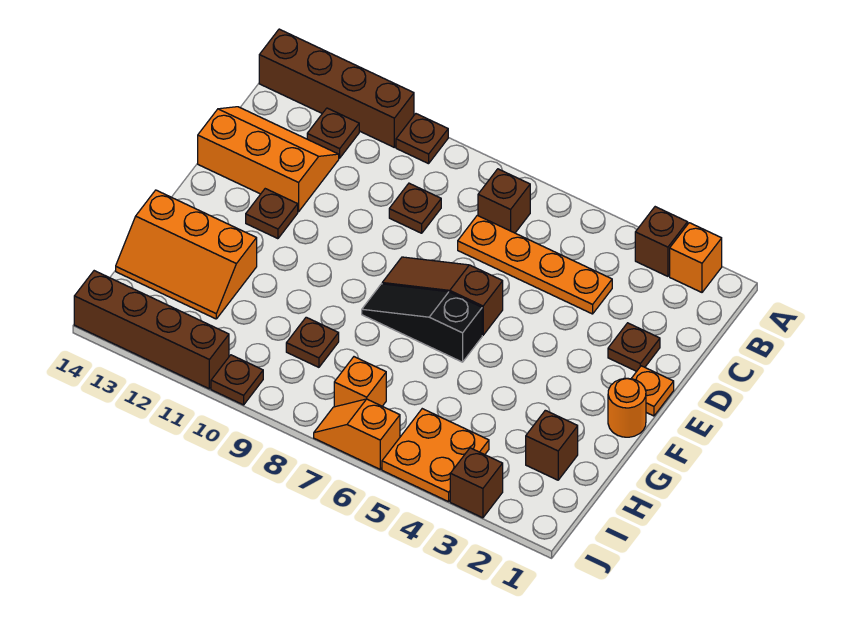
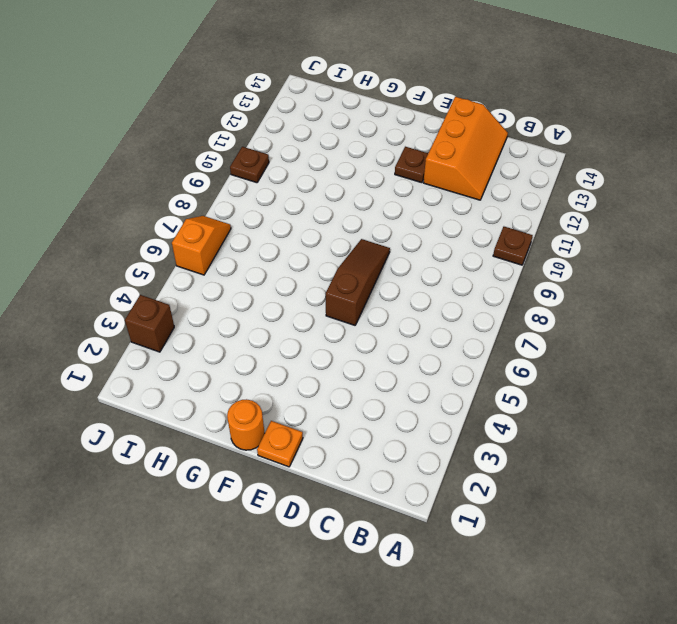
none -> orange 1x1 brick [670,223,722,292]
none -> brown 1x1 brick [635,207,688,276]
none -> brown 1x4 brick [259,29,414,147]

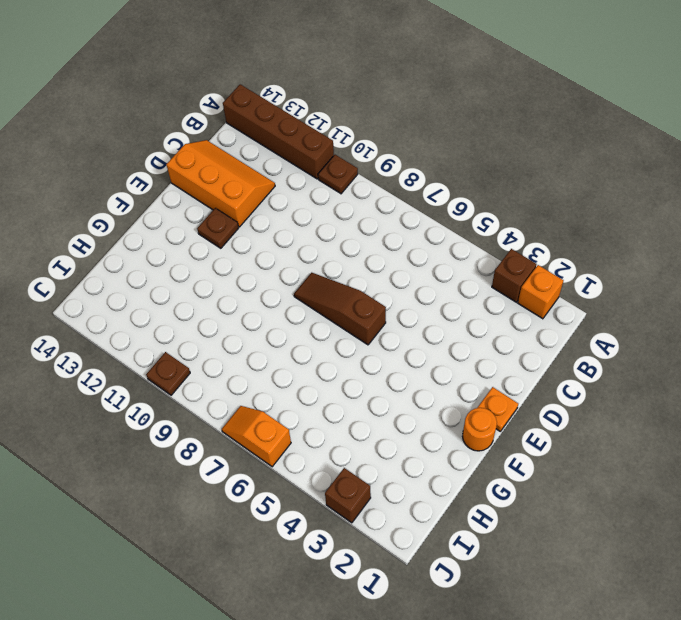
none -> brown 1x1 brick [478,169,530,233]
none -> brown 1x1 plate [307,108,359,158]
none -> orange 1x4 plate [458,215,612,314]

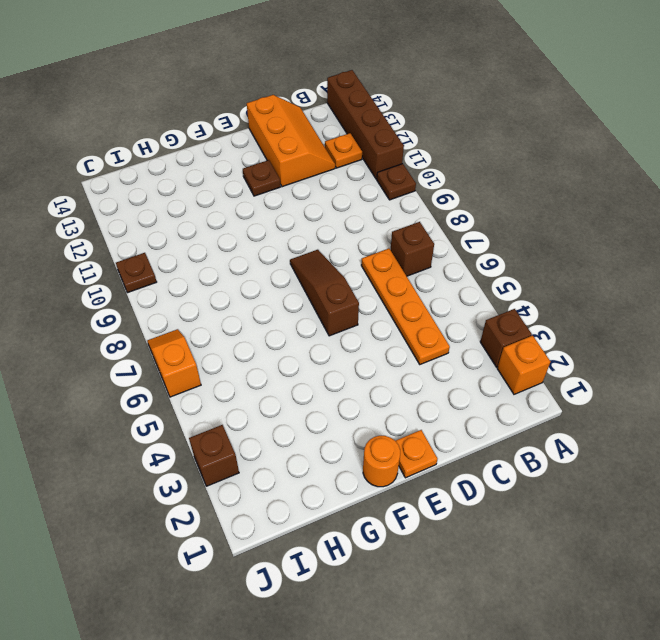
orange 1x1 plate [325,133,362,168] -> brown 1x1 plate [307,108,359,158]
none -> brown 1x1 plate [389,183,441,233]
none -> brown 1x1 plate [608,323,660,371]
none -> black 1x3 slope [362,284,482,362]

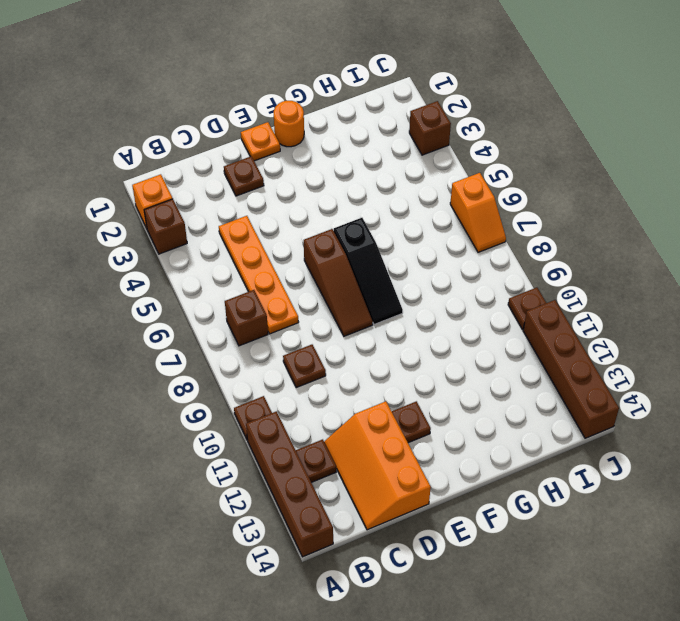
none -> orange 2x3 slope [116,190,257,319]
none -> brown 1x1 brick [526,410,578,480]
none -> brown 1x1 plate [286,317,339,367]

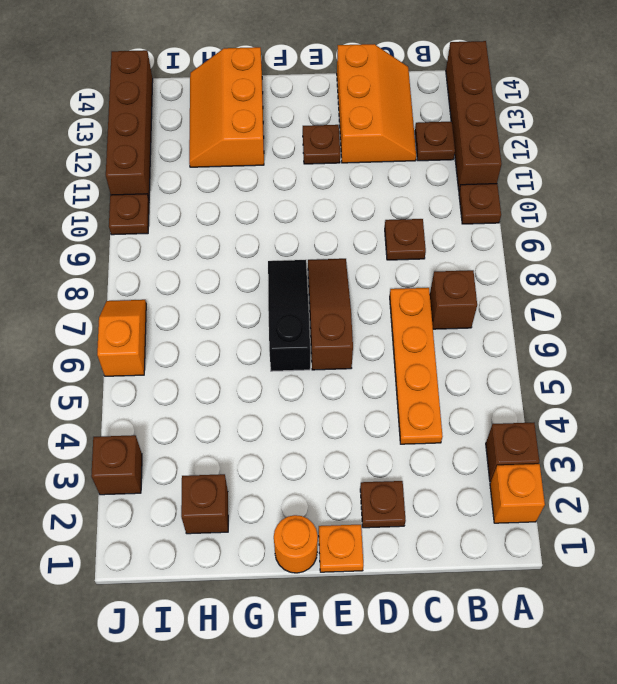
none -> brown 1x1 plate [286,317,339,367]
none -> orange 2x2 plate [382,409,489,502]
none -> orange 1x1 brick [334,357,386,407]

